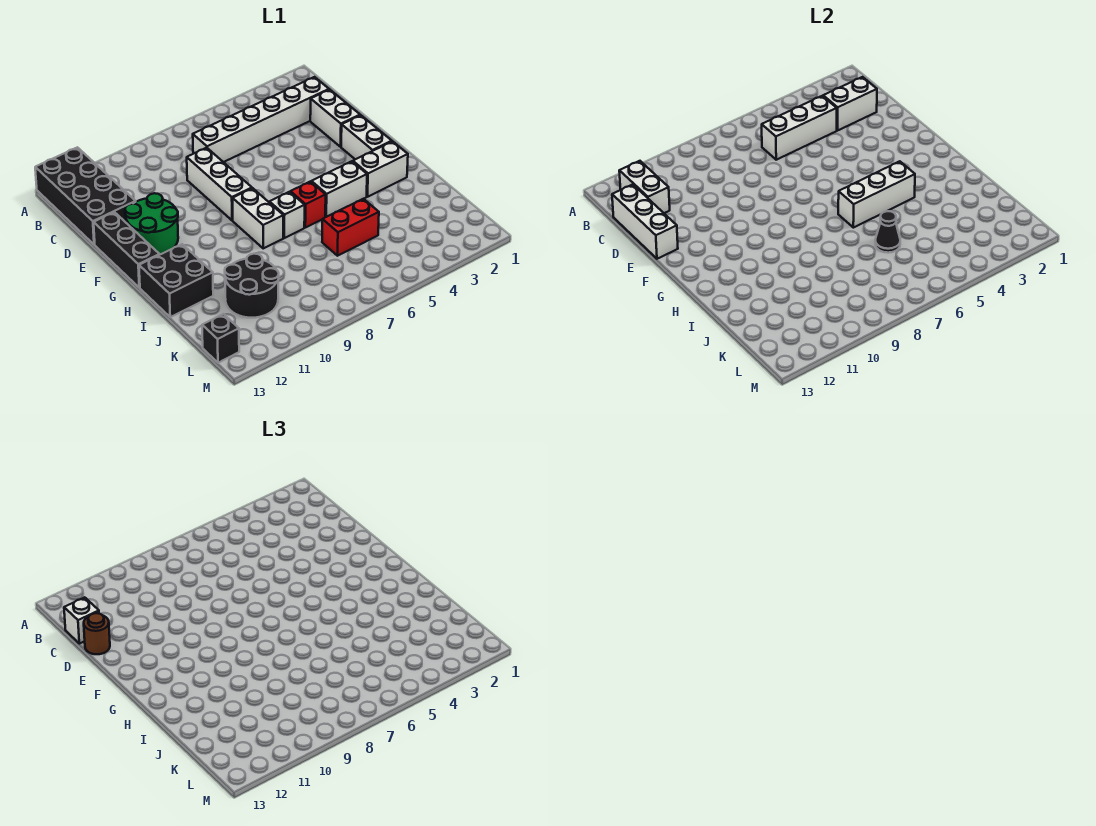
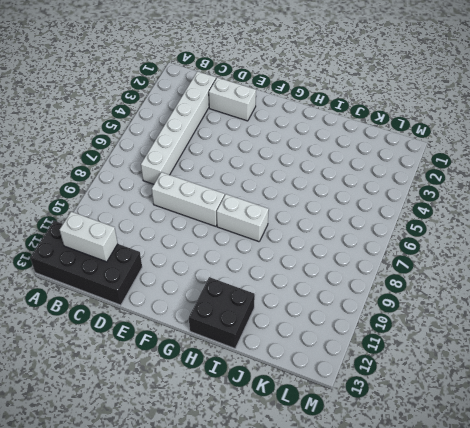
none -> green 2x2 round brick [125,193,178,255]
none -> black 1x3 brick [94,212,159,288]
none -> white 1x2 brick [341,115,392,159]

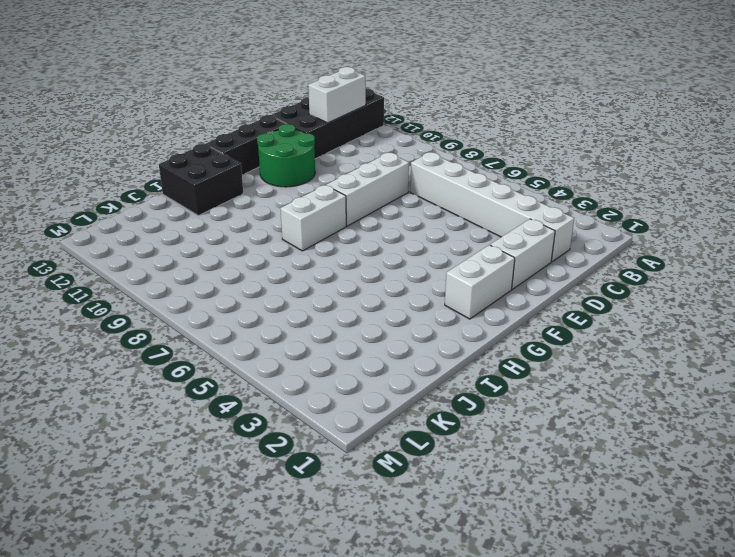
none -> white 1x2 brick [353,141,408,197]
none -> white 1x2 brick [311,161,367,217]
none -> red 1x1 brick [291,182,326,228]

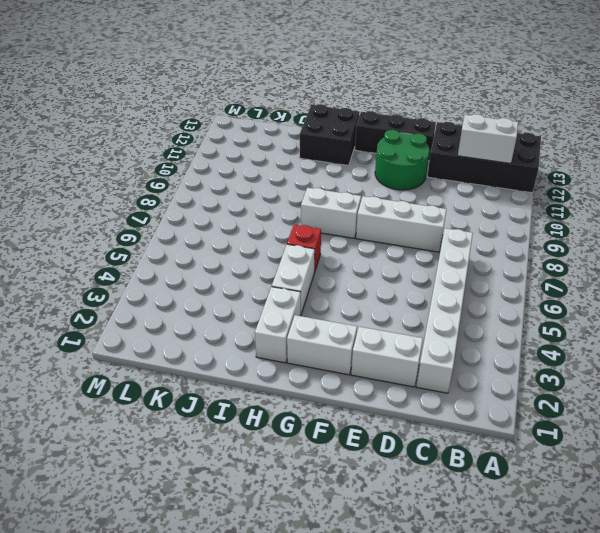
none -> white 1x1 brick [269,192,305,238]
none -> red 1x2 brick [322,199,379,256]
none -> black 2x2 round brick [225,254,279,318]

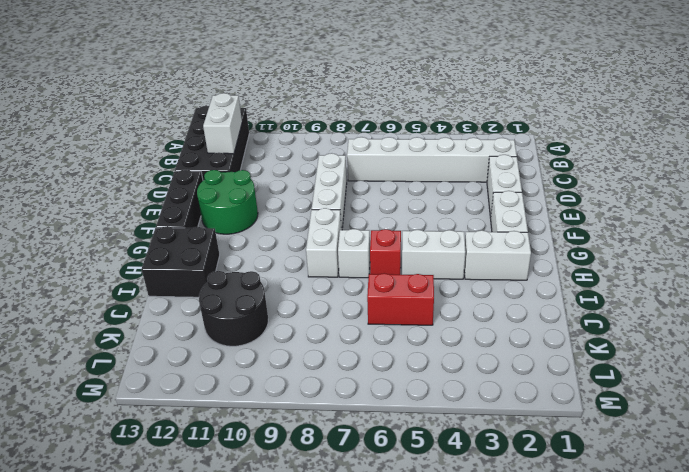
none -> black 1x1 brick [202,314,239,363]
none -> white 1x2 brick [823,77,877,130]
none -> white 1x3 brick [762,96,837,160]

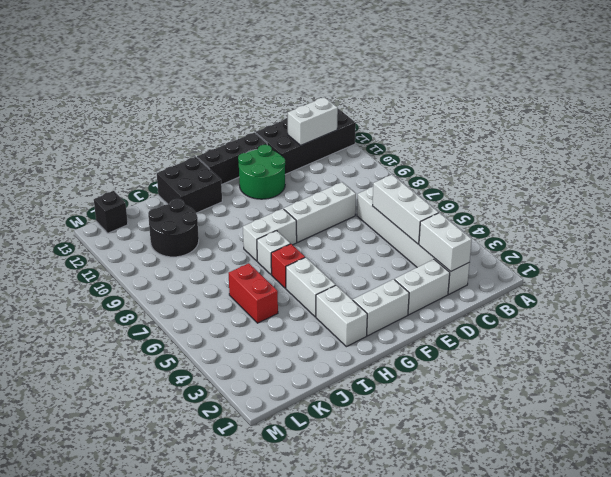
none -> white 1x3 brick [612,184,678,259]
none -> white 1x3 brick [838,161,915,228]
none -> black 1x1 cone [875,211,900,253]

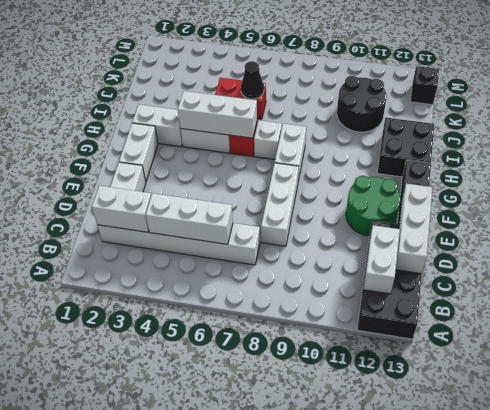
none -> white 1x1 brick [64,597,99,644]
none -> brown 1x1 round brick [84,613,110,654]

